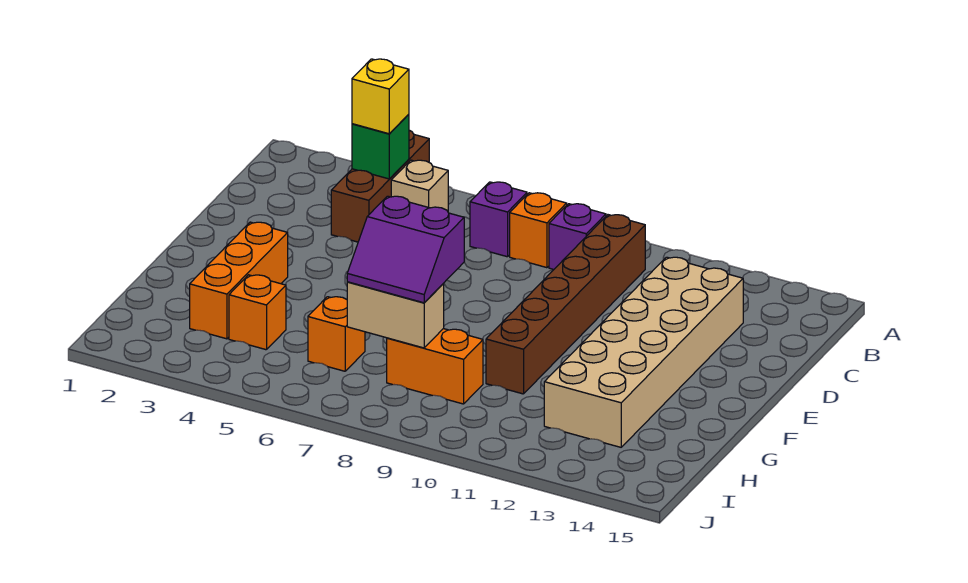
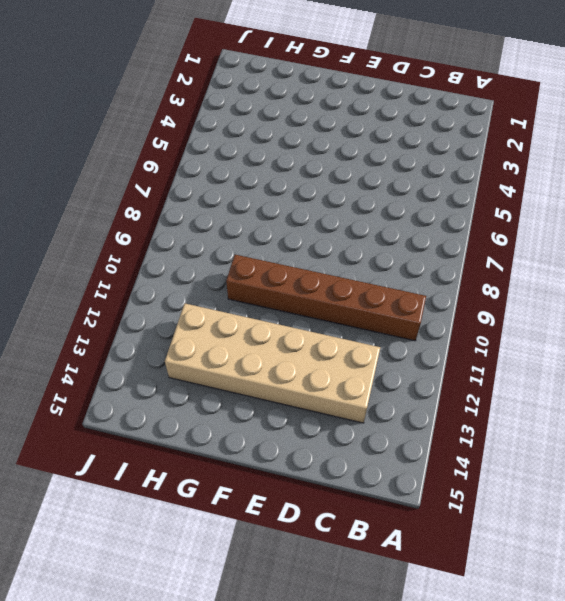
none -> brown 1x3 brick [331,130,429,242]
none -> tan 1x1 brick [391,160,448,211]
none -> purple 1x1 brick [470,182,527,257]

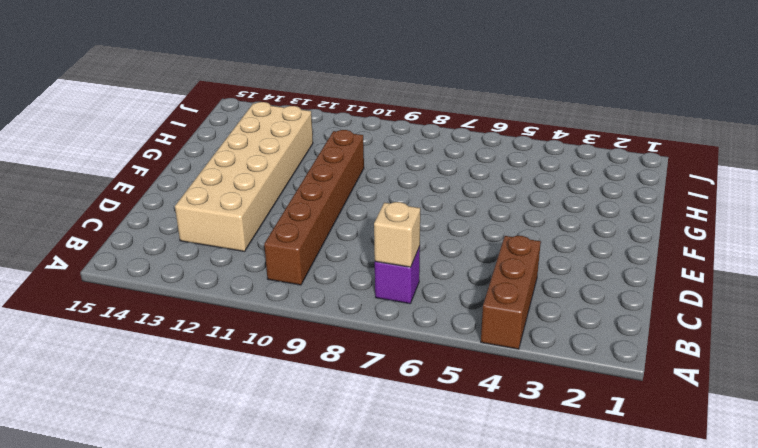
tan 1x1 brick [374,202,420,267] -> tan 1x1 brick moved to [391,160,448,211]
none -> orange 1x1 brick [510,193,567,268]
none -> purple 1x1 brick [549,204,606,269]
none -> orange 1x3 brick [190,222,288,339]

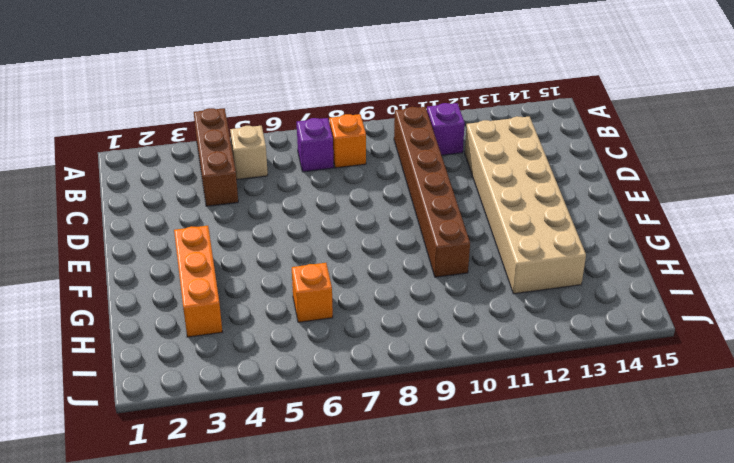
purple 1x1 brick [427,103,465,155] -> purple 1x1 brick moved to [549,204,606,269]
none -> orange 1x1 brick [229,275,286,350]
none -> orange 1x2 brick [387,329,483,404]
none -> green 1x1 brick [352,114,409,179]

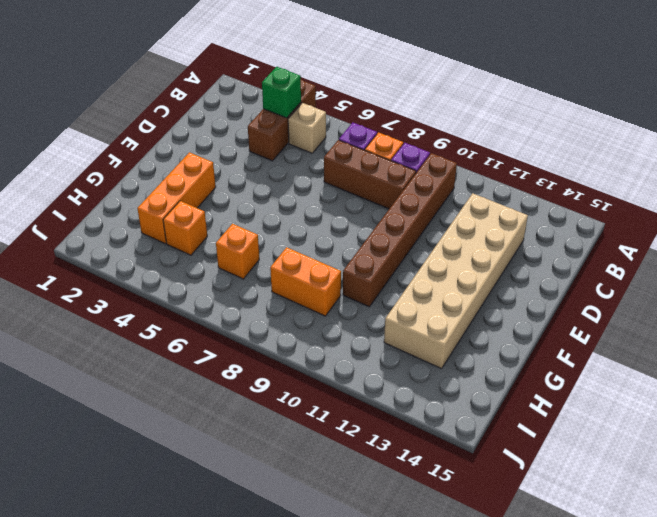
brown 1x3 brick [324,140,416,209] -> none
none -> tan 1x2 brick [347,282,444,348]
none -> yellow 1x1 brick [352,59,409,134]
none -> purple 2x2 slope [347,196,464,303]

